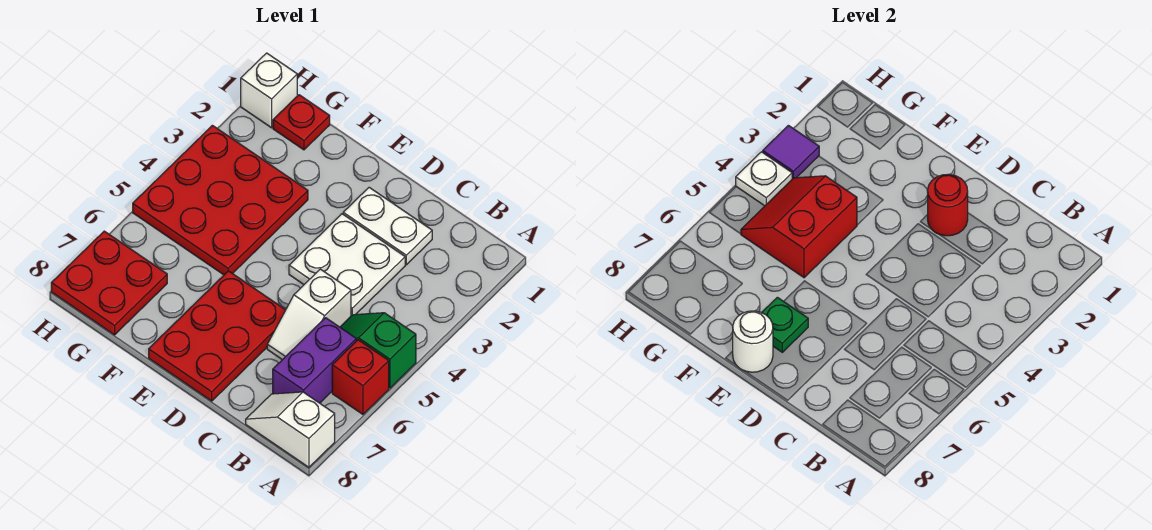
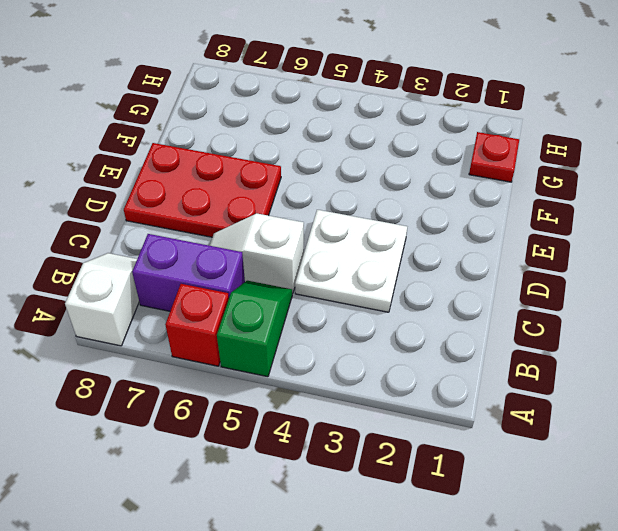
none -> white 1x2 plate [343,187,432,265]
none -> red 3x3 plate [133,125,308,275]
none -> red 2x2 plate [51,231,167,335]

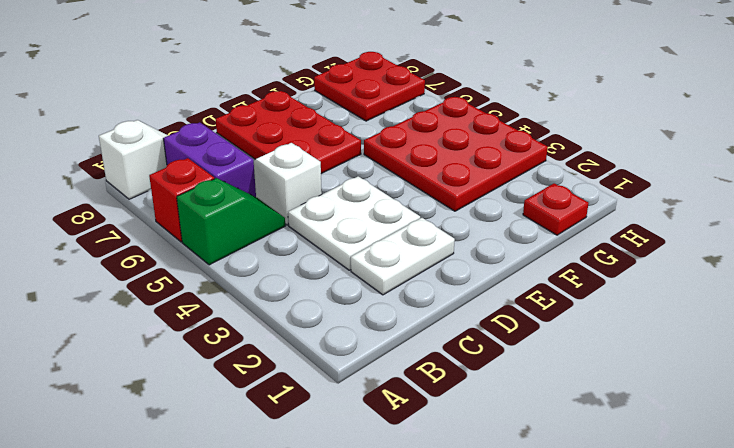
none -> white 1x1 brick [241,53,297,128]
none -> red 1x1 round brick [928,174,968,236]
none -> green 1x1 plate [762,297,808,352]

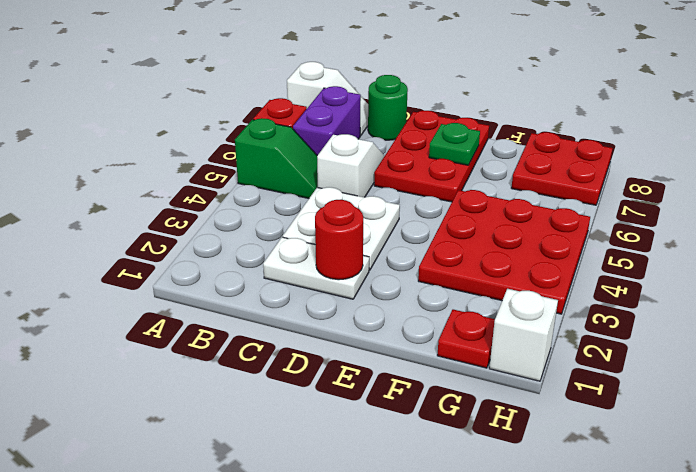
green 1x1 round brick [368,75,408,140] -> none
none -> white 1x1 round brick [733,311,773,372]
none -> red 2x2 slope [741,176,857,278]
none -> purple 1x1 tile [763,125,819,179]

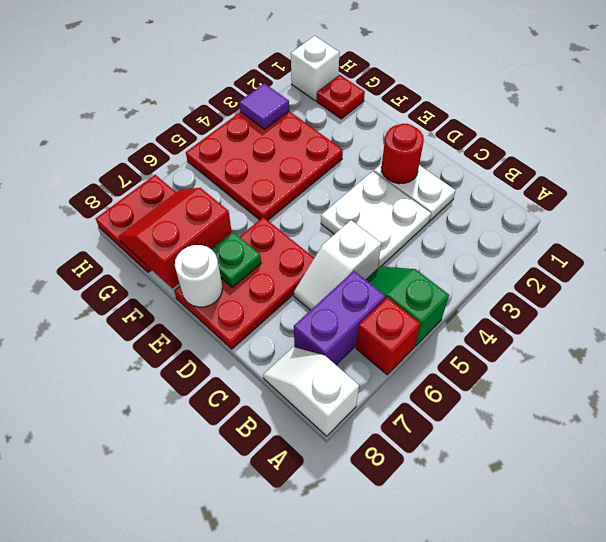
red 2x2 slope [119,188,232,288] -> red 2x2 slope moved to [741,176,857,278]
none -> white 1x1 plate [736,152,792,206]

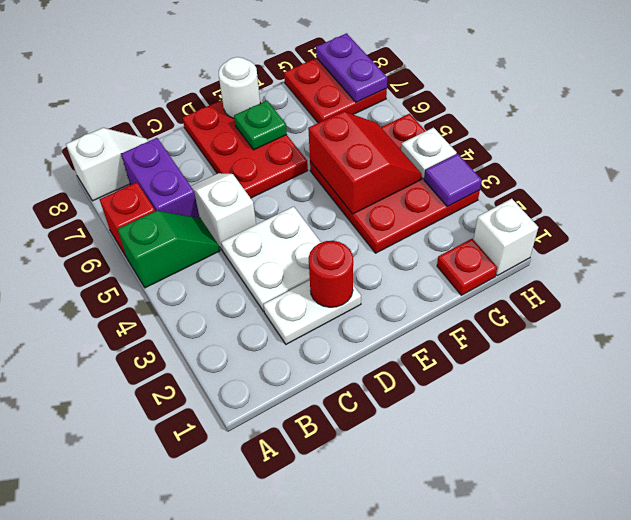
purple 1x2 plate [316,33,387,102] -> none

